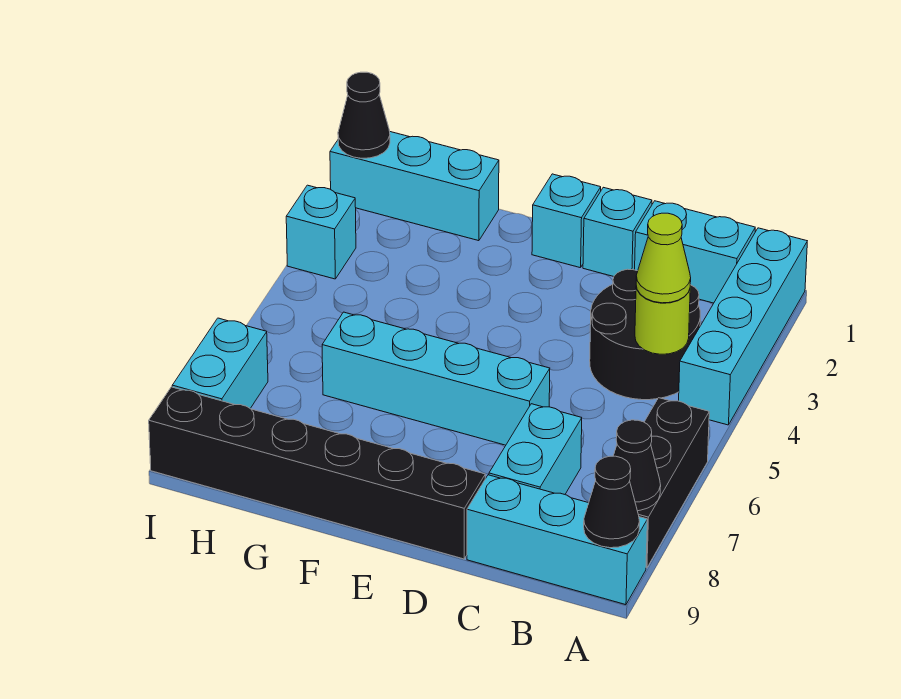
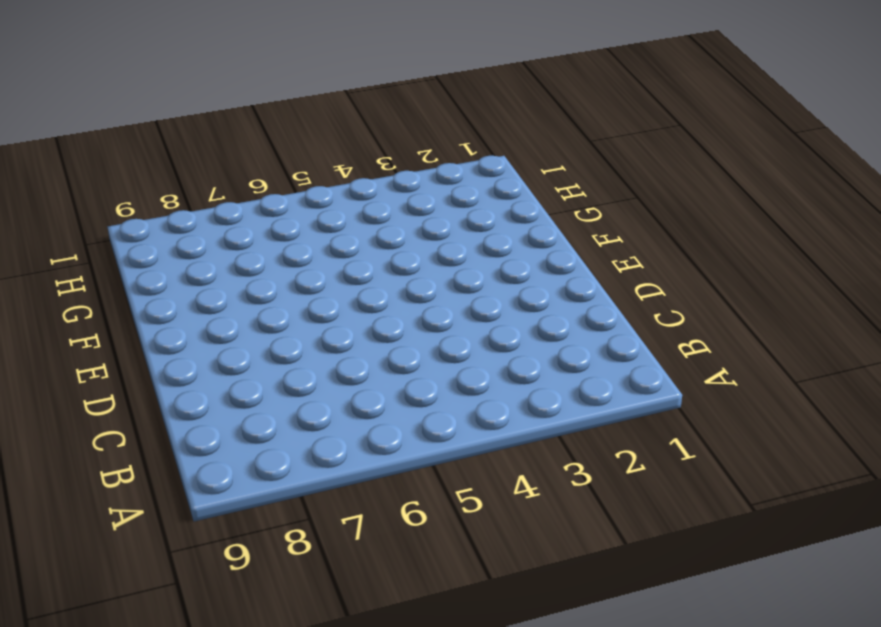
none -> cyan 1x4 brick [679,228,807,425]
none -> black 1x3 brick [638,398,709,568]
none -> cyan 1x3 brick [467,475,647,605]

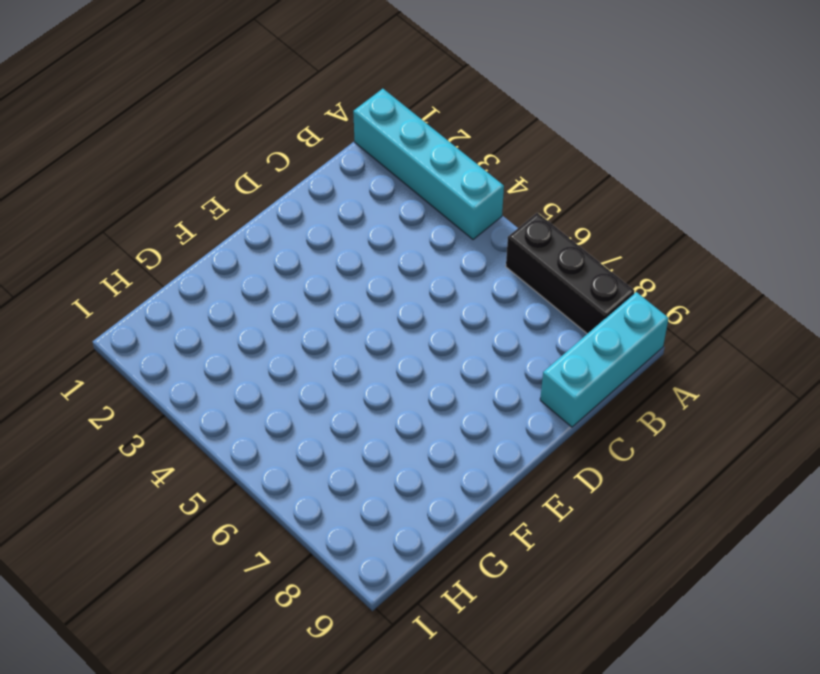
none -> cyan 1x2 brick [635,201,755,303]
none -> black 2x2 round brick [590,269,700,400]
none -> cyan 1x2 brick [489,404,582,494]

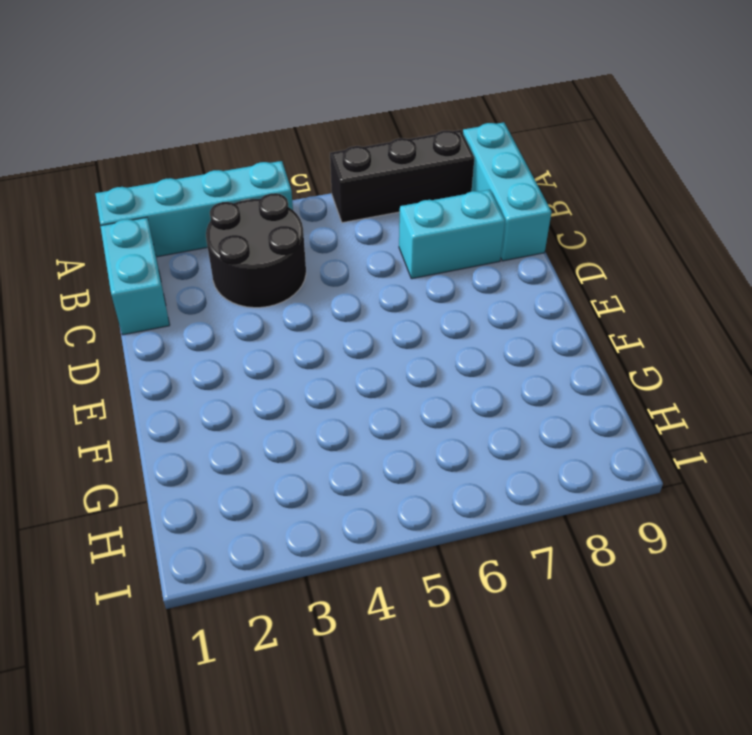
none -> cyan 1x1 brick [583,187,652,277]
none -> cyan 1x4 brick [322,312,550,445]
none -> black 1x6 brick [149,387,485,559]

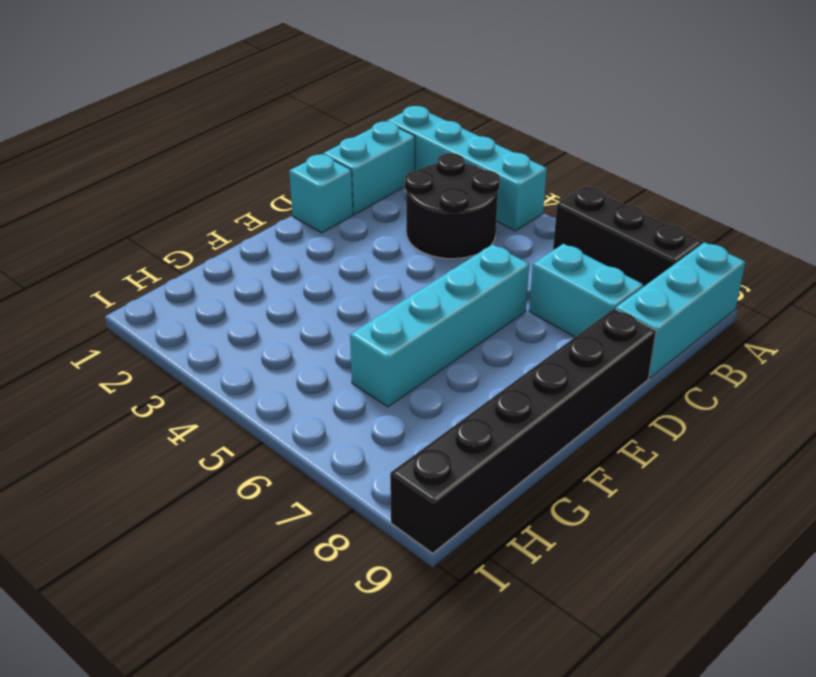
none -> cyan 1x1 brick [532,174,601,268]
none -> cyan 1x3 brick [330,132,499,241]
none -> cyan 1x1 brick [286,185,356,279]

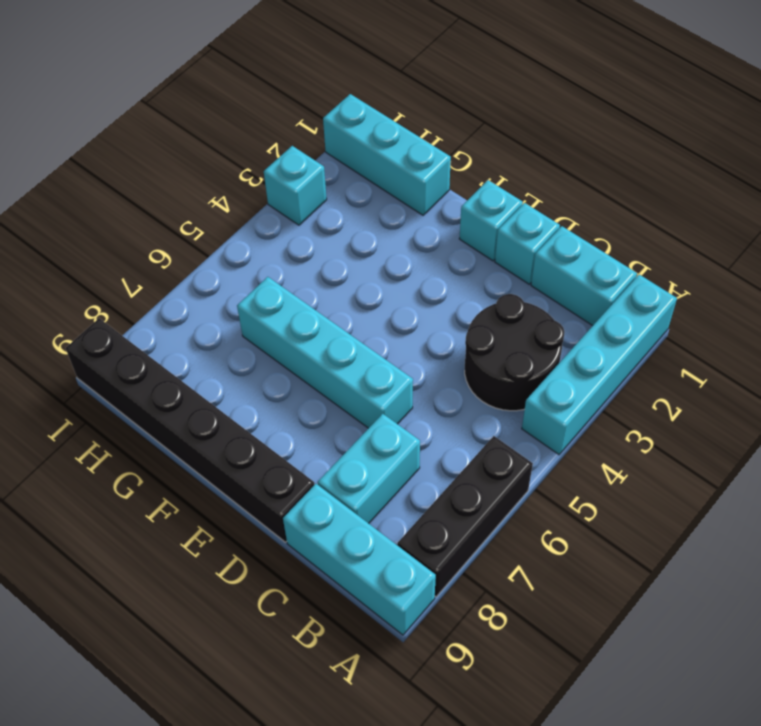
none -> cyan 1x2 brick [172,318,268,408]
none -> black 1x1 cone [613,420,661,511]
none -> black 1x1 cone [584,456,640,548]

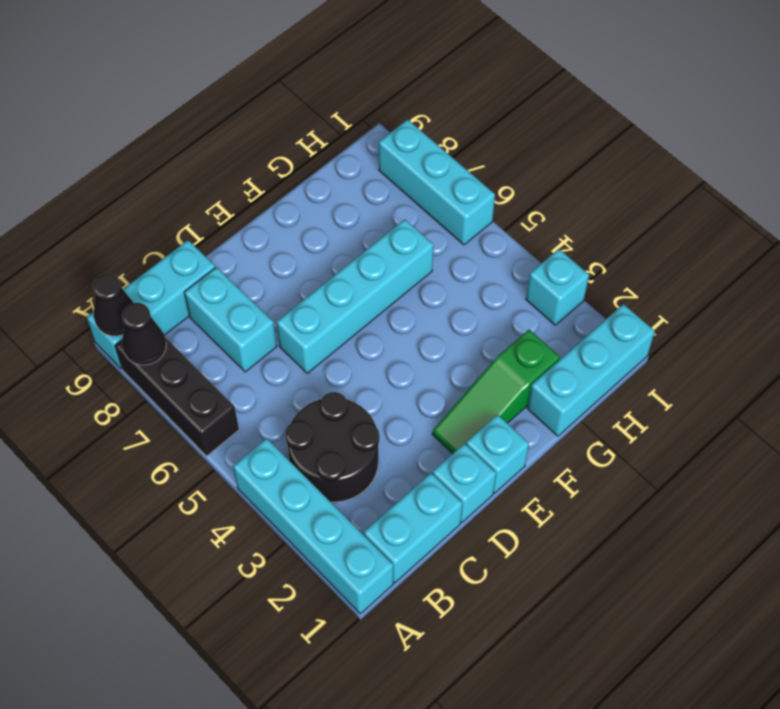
green 1x3 slope [432,330,560,454] -> none
cyan 1x3 brick [379,119,495,245] -> cyan 1x2 brick [172,318,268,408]
none -> black 1x6 brick [149,387,485,559]
none -> lime 1x1 round brick [635,286,690,354]
none -> black 1x1 cone [338,72,390,158]

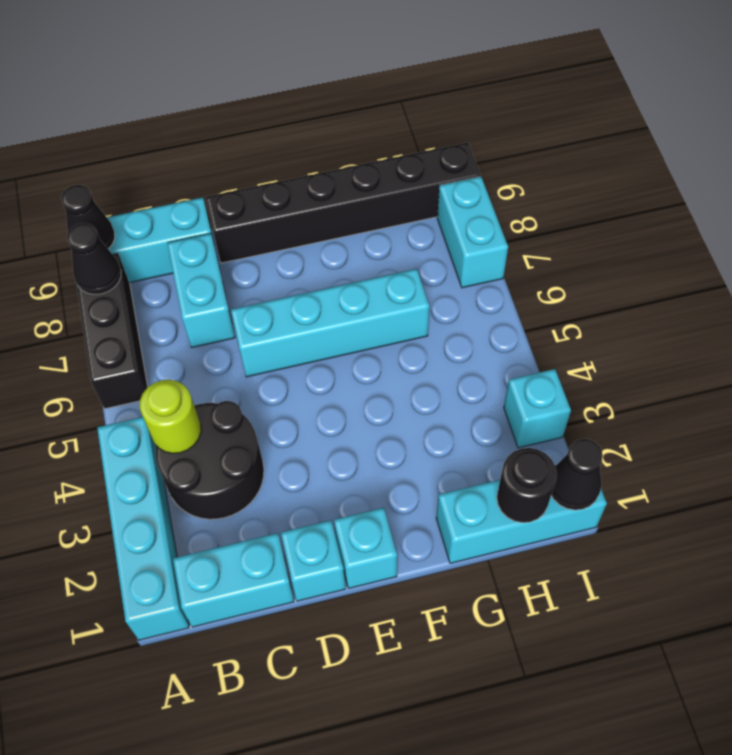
black 1x1 round brick [497,448,557,523] -> none
none -> lime 1x1 cone [636,213,691,303]

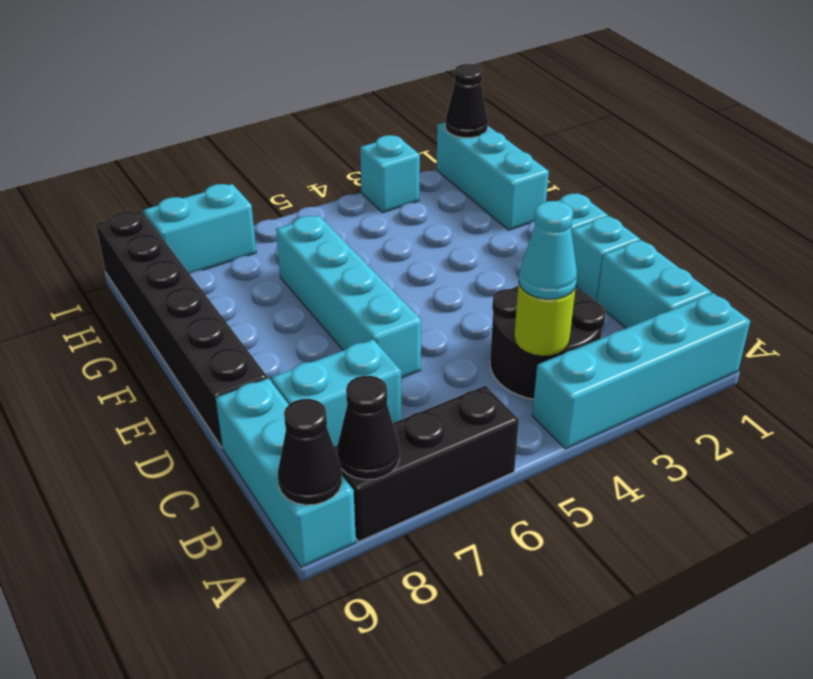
cyan 1x1 cone [519,201,577,299] -> lime 1x1 cone [636,213,691,303]

